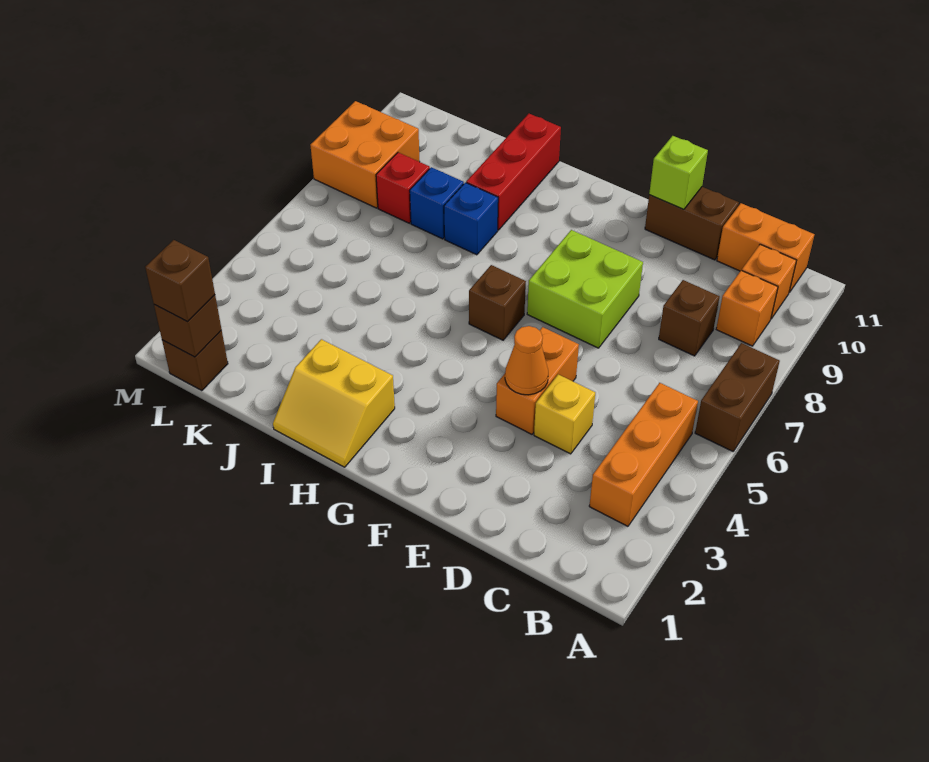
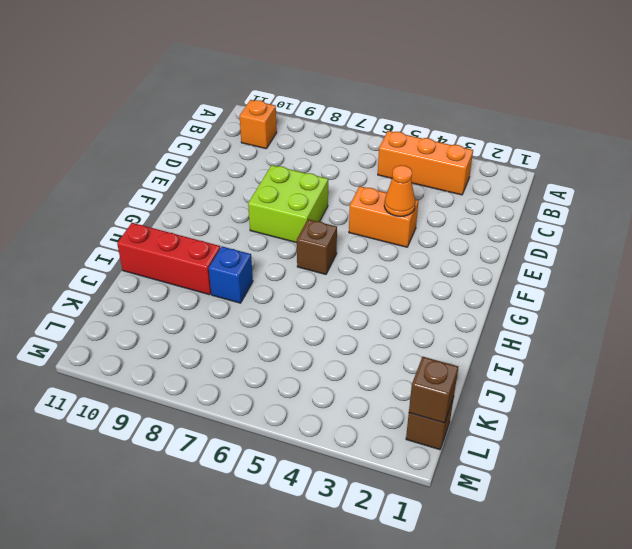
none -> brown 1x2 brick [695,343,780,451]
none -> orange 1x1 brick [716,270,778,346]
none -> orange 1x2 brick [717,203,815,293]

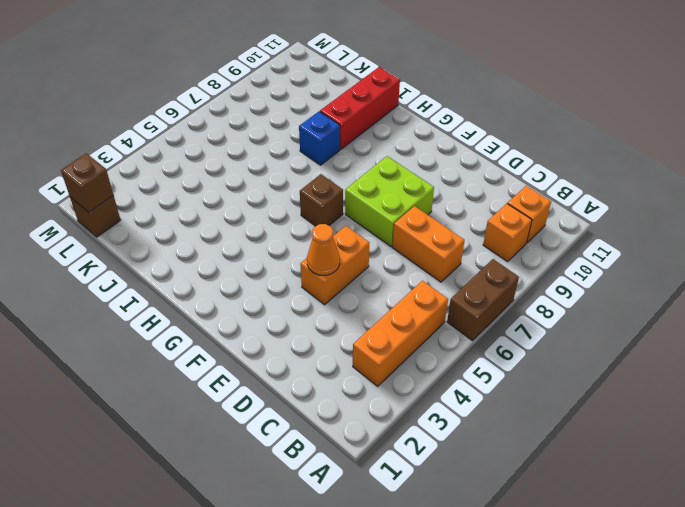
orange 1x2 brick [392,206,465,282] -> orange 1x2 brick moved to [717,203,815,293]
none -> brown 1x1 brick [659,280,720,356]
none -> yellow 1x1 brick [534,374,595,454]
none -> brown 1x2 brick [645,187,739,260]

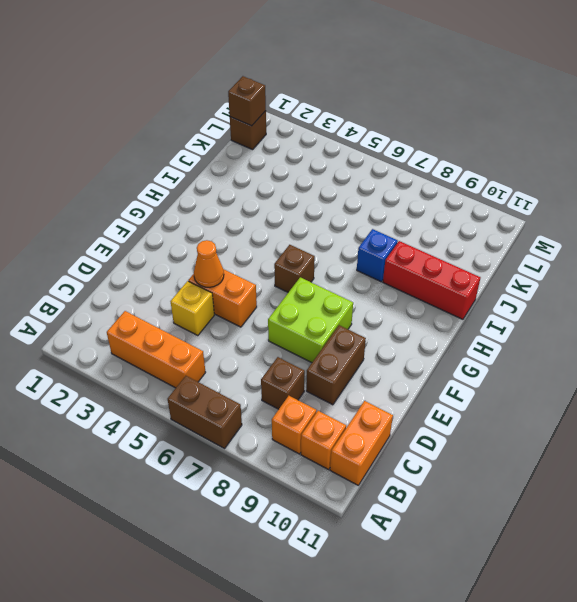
brown 1x2 brick [306,325,366,405] -> brown 1x2 brick moved to [645,187,739,260]
none -> yellow 2x2 slope [273,339,395,467]
none -> blue 1x1 brick [410,167,464,239]
none -> red 1x1 brick [376,153,430,223]

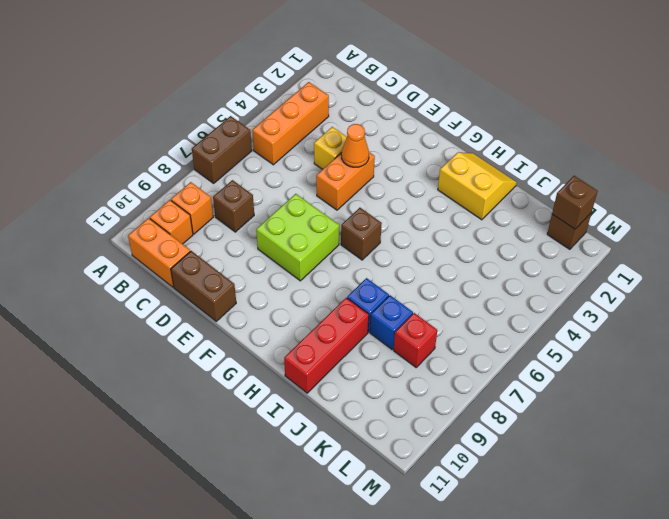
none -> orange 2x2 brick [310,101,420,208]
none -> lime 1x1 brick [649,136,708,209]
none -> brown 1x1 brick [145,240,215,322]

